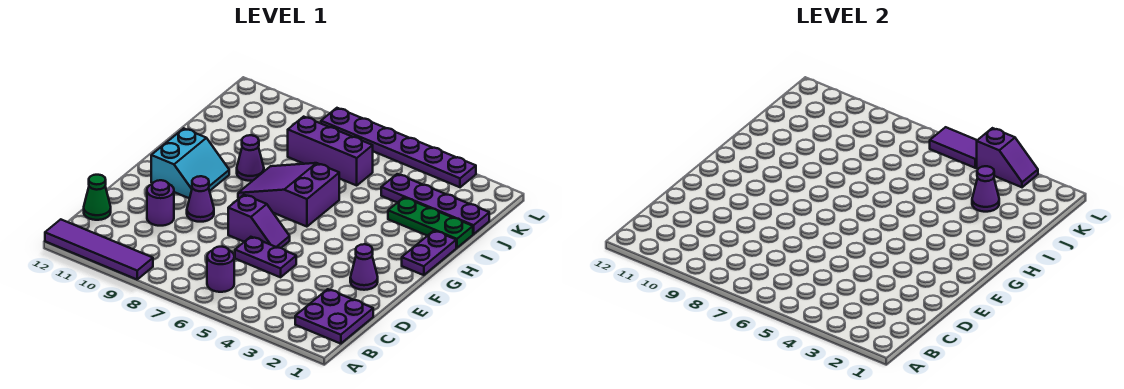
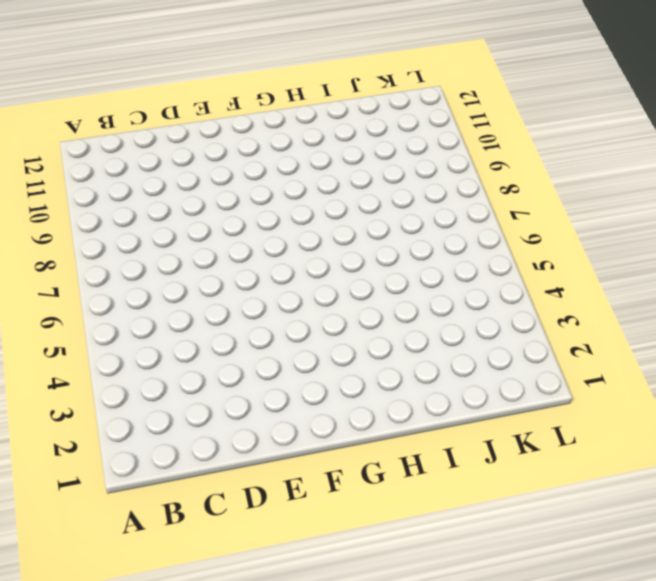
none -> purple 1x4 tile [45,219,153,279]
none -> purple 2x2 plate [295,289,373,344]
none -> purple 1x1 round brick [207,247,234,292]

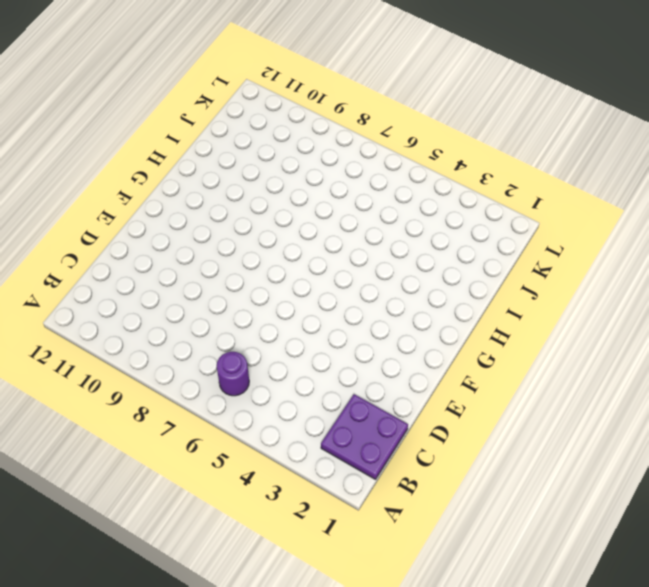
none -> purple 1x4 tile [45,219,153,279]
none -> green 1x1 cone [84,175,111,220]
none -> purple 1x2 plate [235,237,296,277]

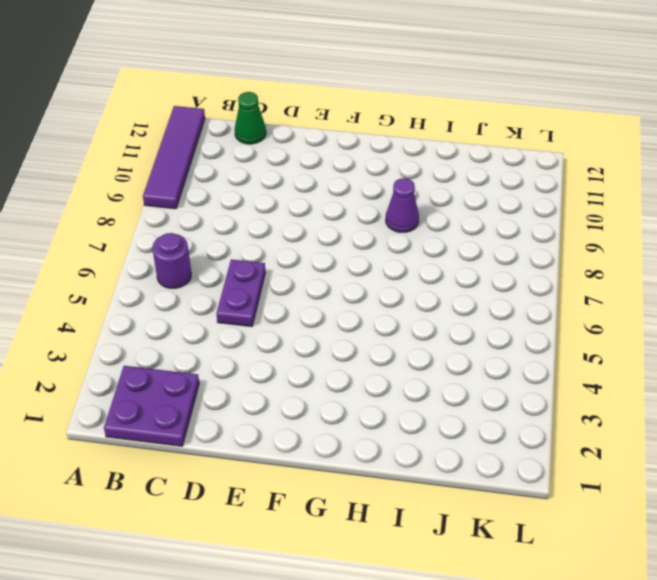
none -> purple 1x1 round brick [147,180,174,226]
none -> purple 1x1 cone [350,244,378,290]
none -> purple 1x2 slope [228,195,290,248]

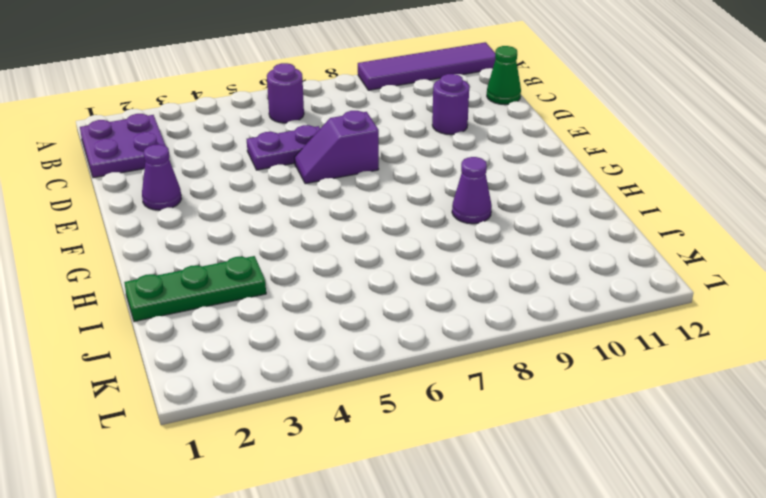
none -> purple 1x1 cone [187,176,214,222]
none -> cyan 2x2 slope [151,128,229,198]
none -> purple 1x2 plate [402,231,456,275]

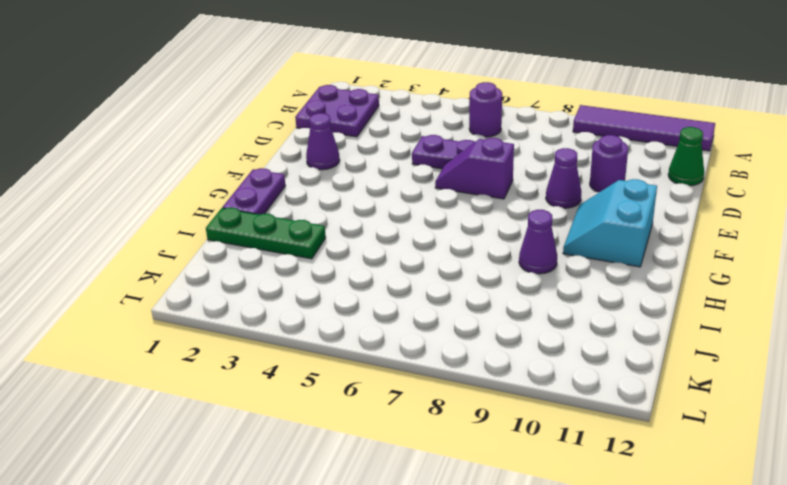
none -> purple 2x3 slope [238,163,339,227]
none -> purple 1x4 plate [381,174,489,234]
none -> purple 1x3 brick [288,117,373,185]

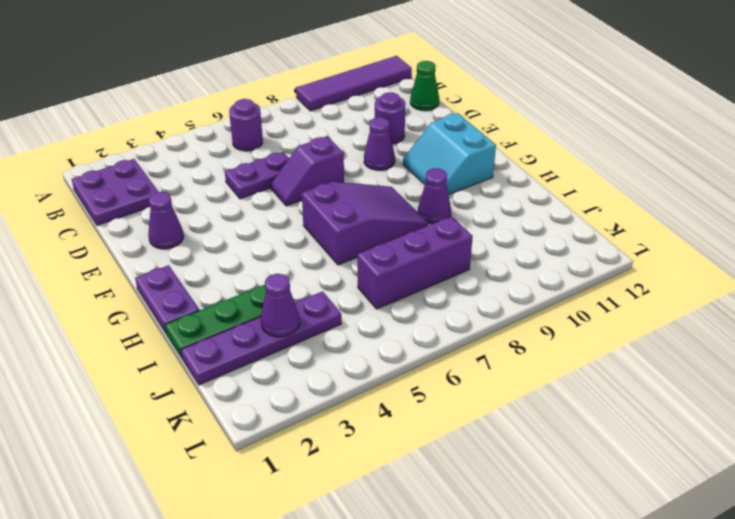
none -> purple 1x6 plate [321,108,476,187]
none -> purple 1x2 slope [977,128,1038,187]
none -> purple 1x2 tile [930,127,977,168]

